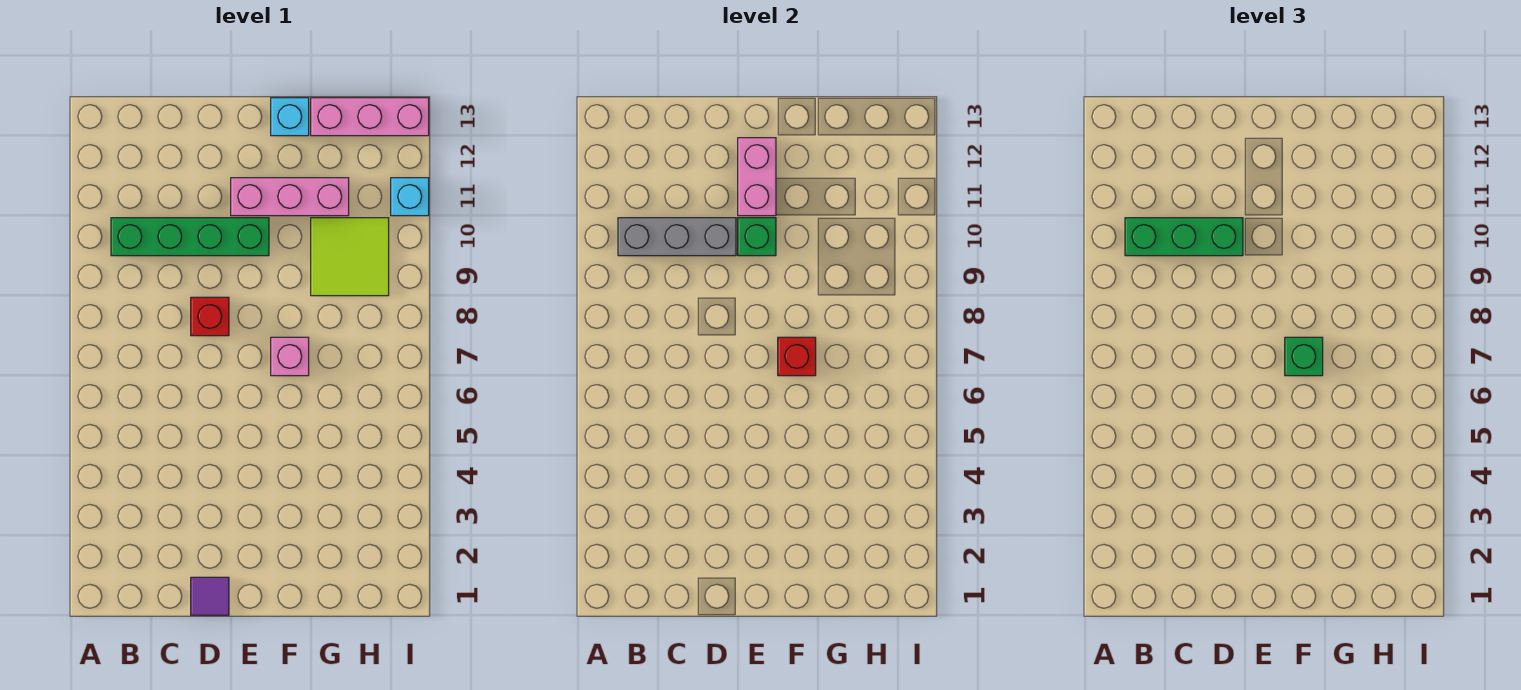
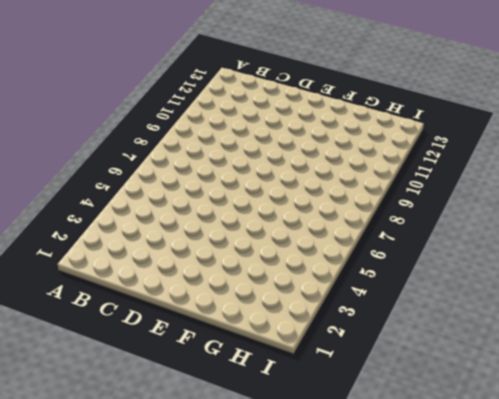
none -> green 1x4 brick [111,218,269,256]
none -> purple 1x1 tile [191,577,229,615]
none -> red 1x1 brick [191,297,229,336]

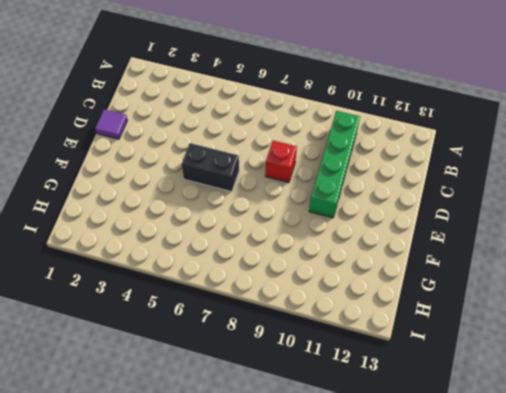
black 1x2 brick [181,143,239,192] -> none
none -> pink 1x3 brick [231,178,349,216]
none -> pink 1x1 brick [271,337,309,376]
none -> cyan 1x1 brick [271,98,309,136]

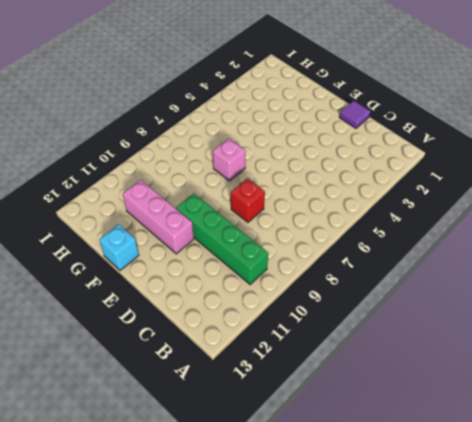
none -> lime 2x2 tile [311,218,389,296]
none -> pink 1x3 brick [311,98,429,136]
none -> cyan 1x1 brick [391,178,429,216]

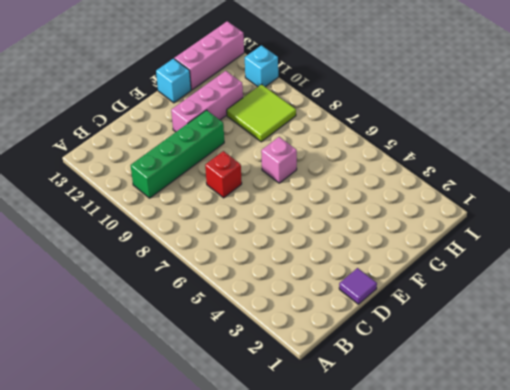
none -> grey 1x3 brick [618,218,736,256]
none -> green 1x1 brick [738,218,776,256]
none -> pink 1x2 brick [738,138,776,216]

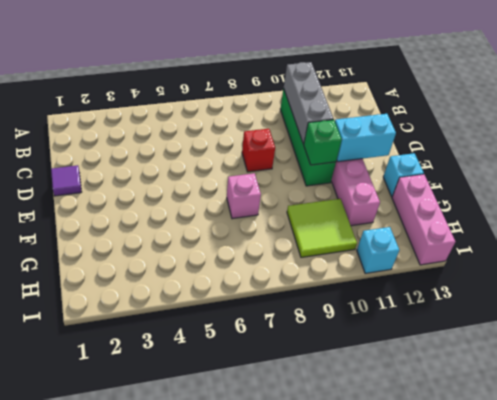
cyan 1x2 brick [335,114,396,162] -> pink 1x2 brick [738,138,776,216]
none -> red 1x1 brick [778,337,816,376]
none -> green 1x3 brick [1125,218,1243,256]
none -> green 1x1 brick [1285,337,1323,376]

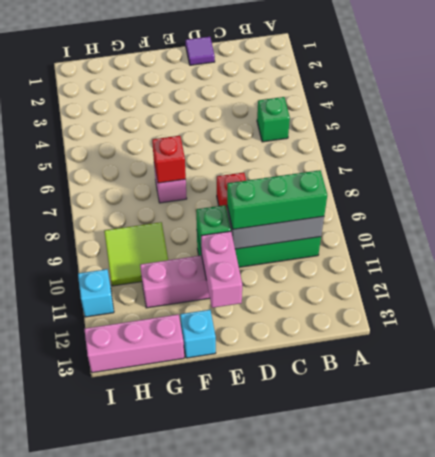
green 1x1 brick [257,97,290,142] -> green 1x1 brick moved to [1285,337,1323,376]

